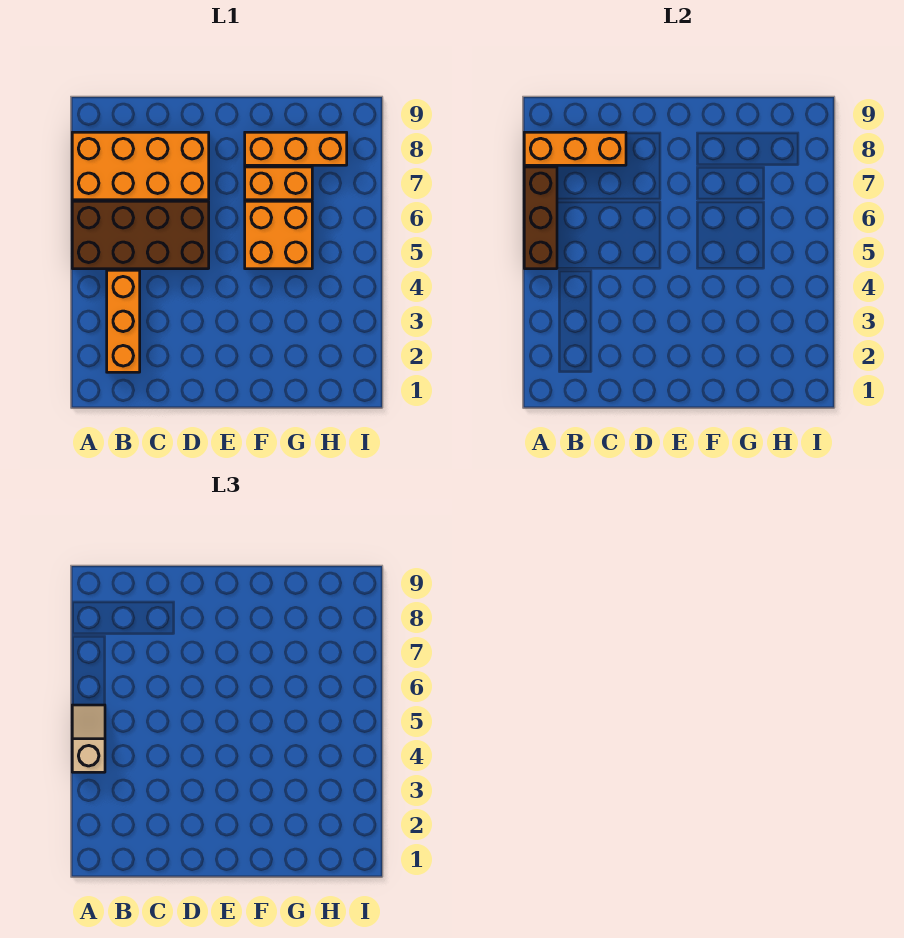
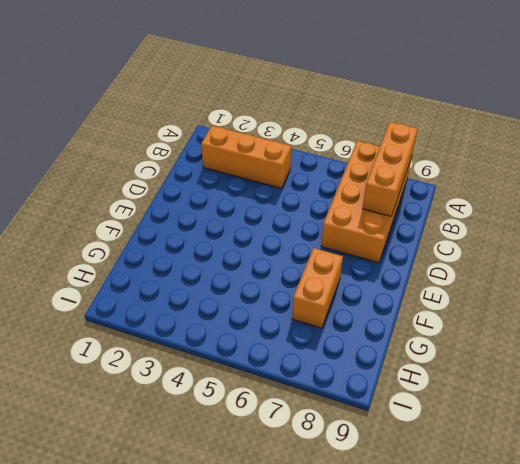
none -> brown 2x4 brick [72,201,209,269]
none -> orange 2x2 brick [245,201,312,269]

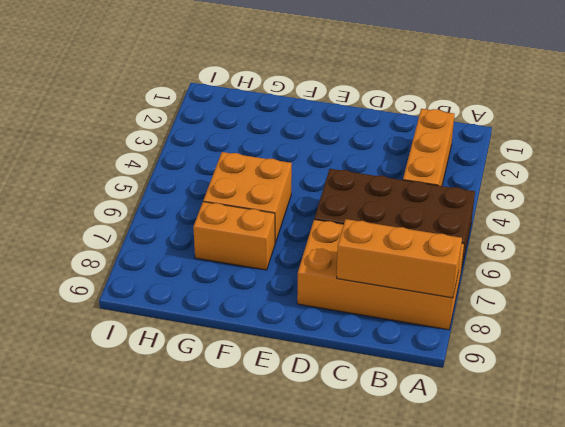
none -> orange 1x3 brick [245,132,347,165]
none -> brown 1x3 brick [524,167,557,269]

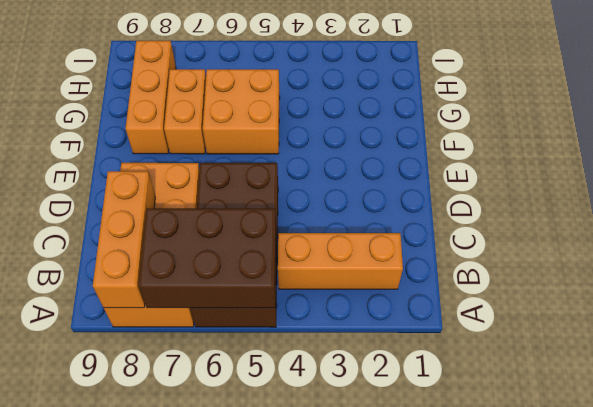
brown 2x3 brick [139,208,276,308] -> brown 1x3 brick [524,167,557,269]
none -> tan 1x2 slope [72,705,105,772]

